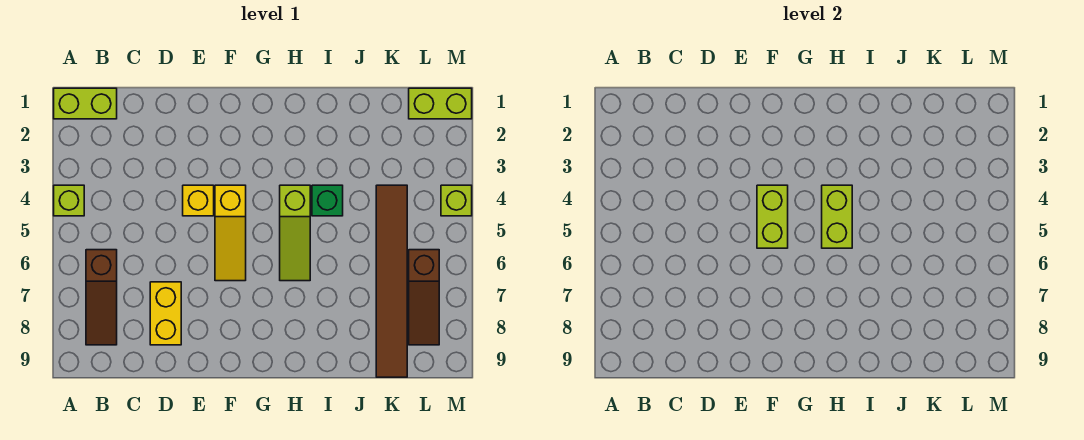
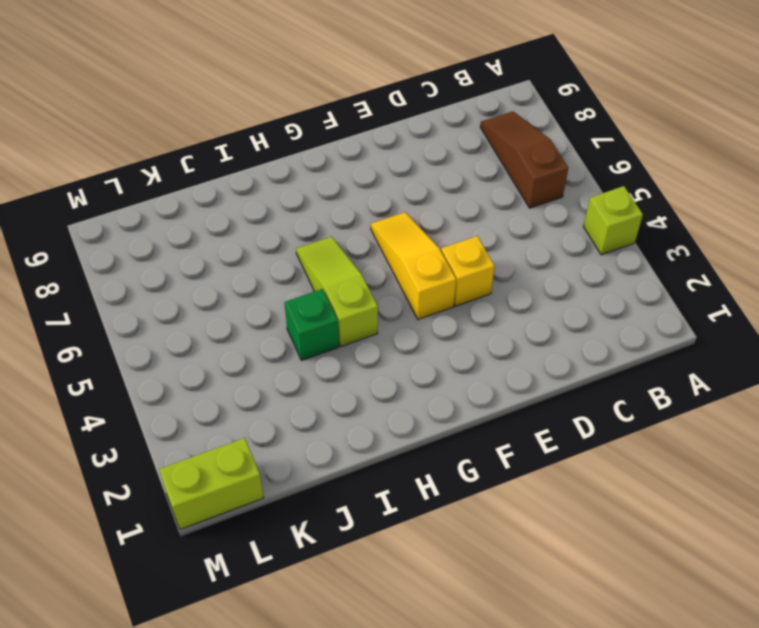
none -> lime 1x2 brick [54,88,117,119]
none -> yellow 1x2 brick [150,282,181,345]
none -> brown 1x6 tile [376,185,407,377]

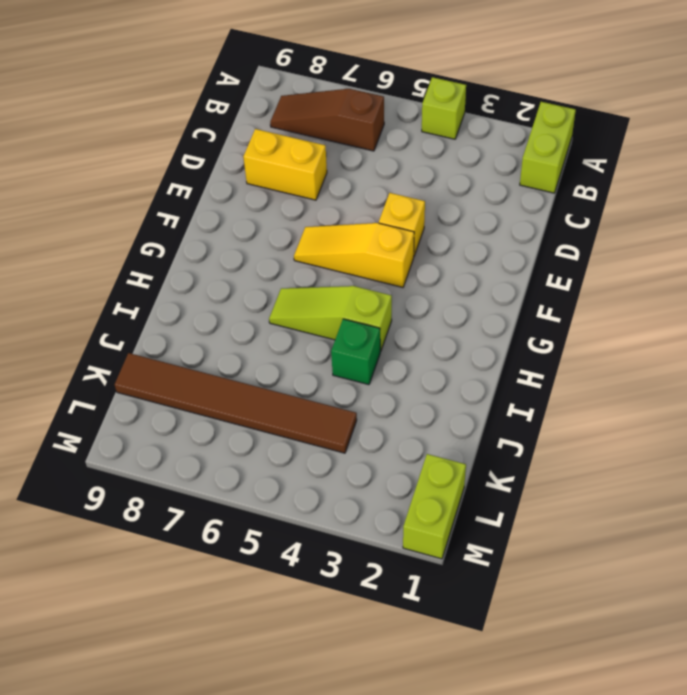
none -> brown 1x3 slope [409,250,439,345]
none -> lime 1x1 brick [441,185,472,216]
none -> lime 1x2 brick [757,185,788,248]

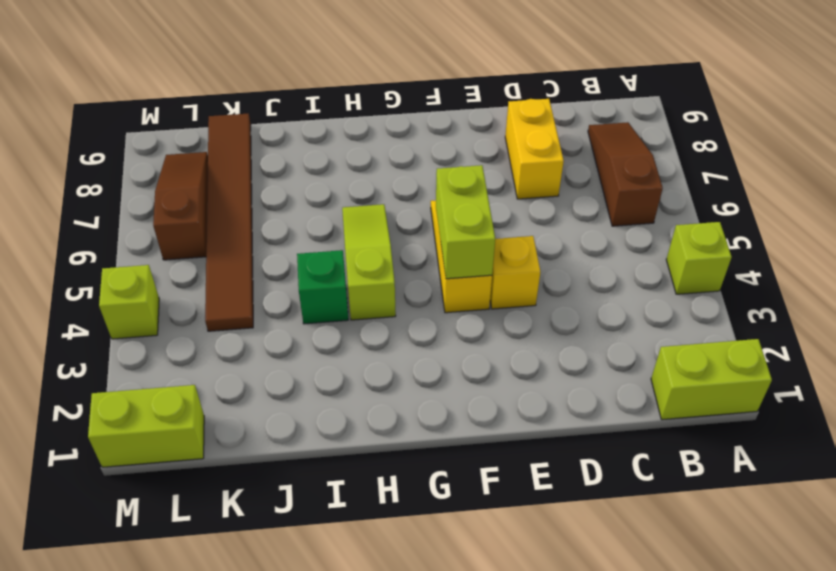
none -> lime 1x2 brick [822,185,852,248]

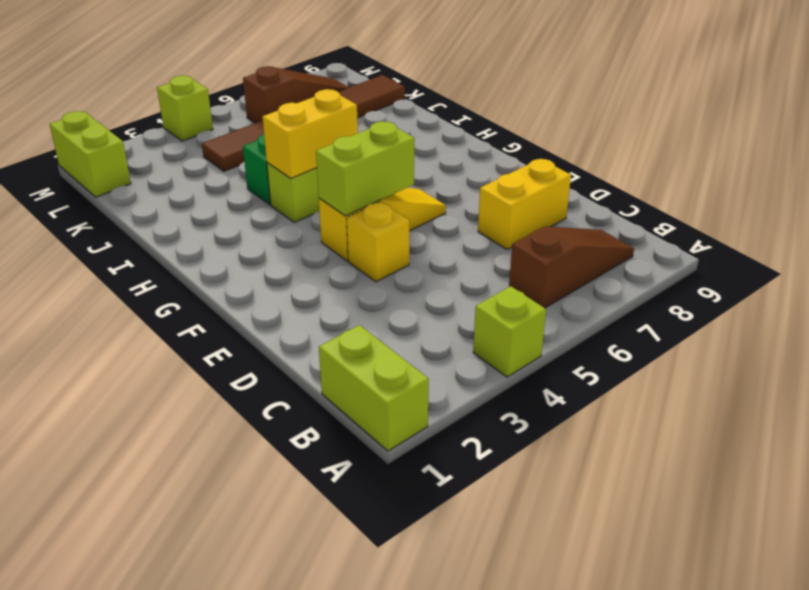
yellow 1x2 brick [263,89,358,178] -> lime 1x2 brick [822,185,852,248]

